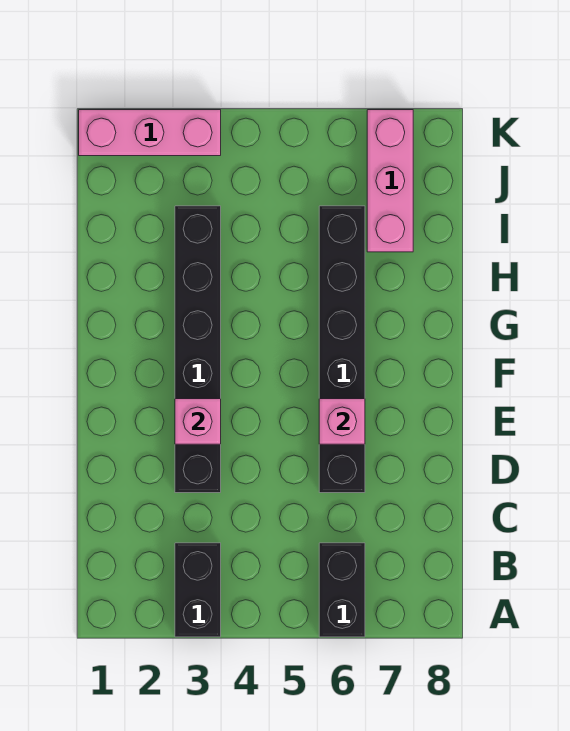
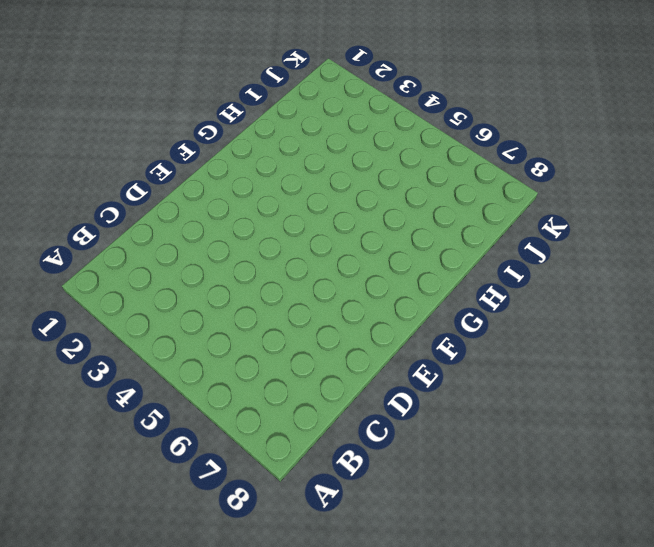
none -> black 1x2 brick [175,543,221,637]
none -> black 1x2 brick [319,543,365,637]

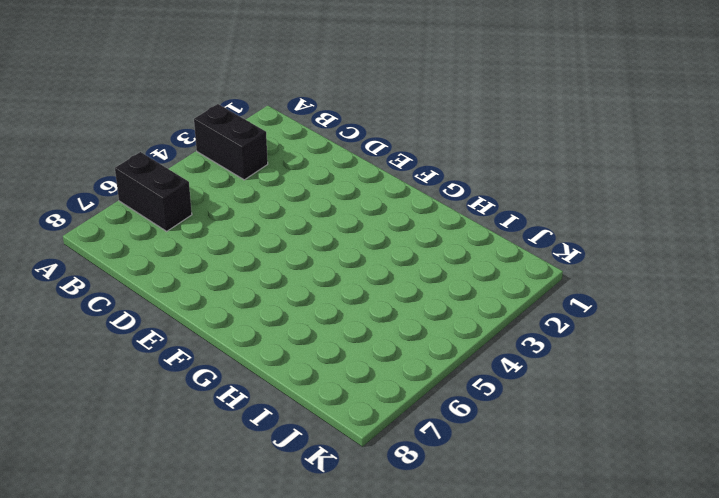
none -> black 1x6 brick [175,206,221,493]
none -> black 1x6 brick [319,206,365,493]

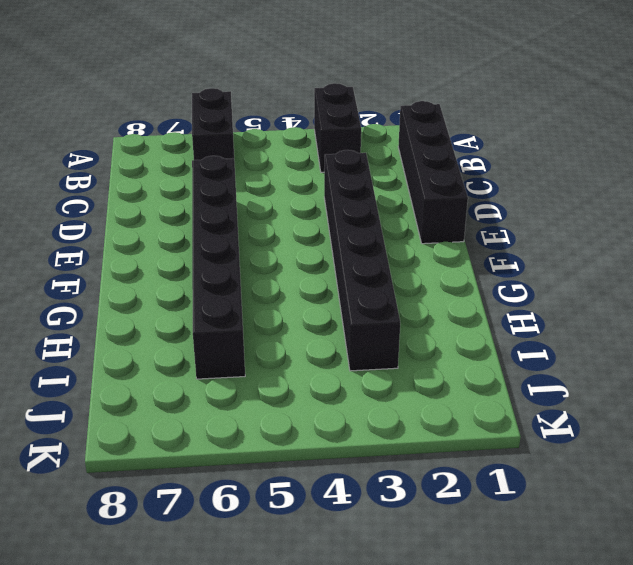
black 1x4 brick [398,101,468,244] -> none
none -> pink 1x3 brick [367,110,413,252]
none -> pink 1x3 brick [79,110,221,156]

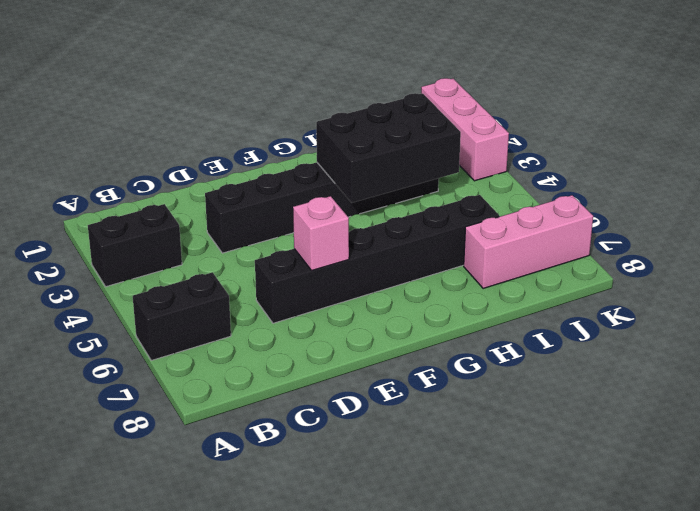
black 2x3 brick [316,93,461,203] -> none
none -> pink 1x1 brick [175,399,221,444]

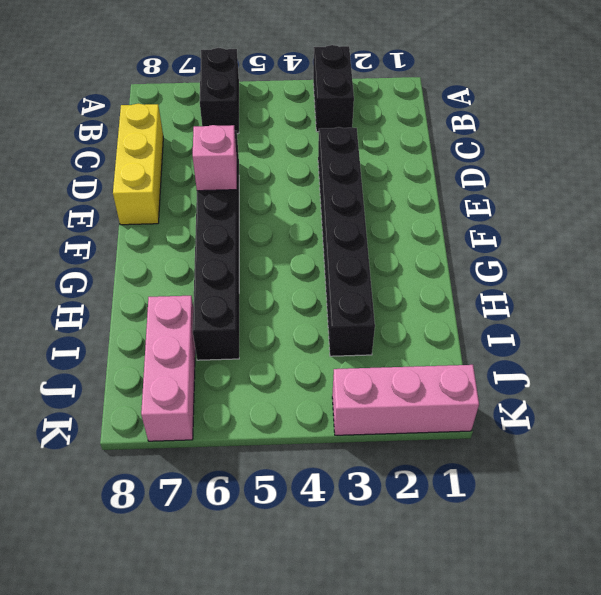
yellow 1x3 brick [113,104,163,225] -> none
none -> pink 1x1 brick [175,399,221,444]

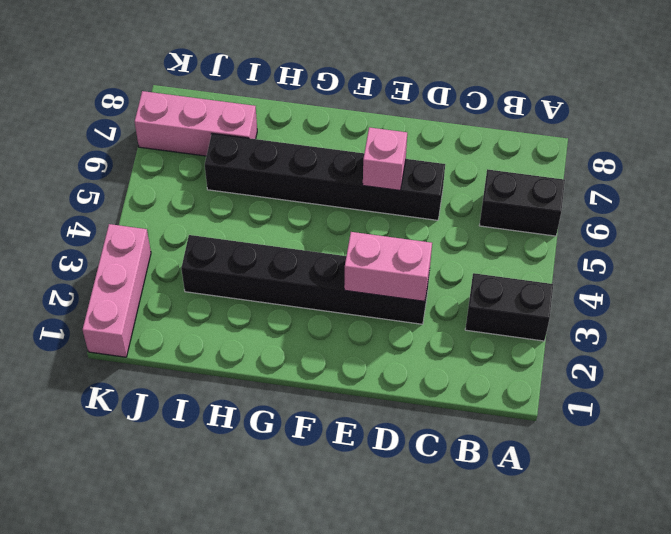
pink 1x2 brick [344,232,432,301] -> pink 1x1 brick [175,399,221,444]

